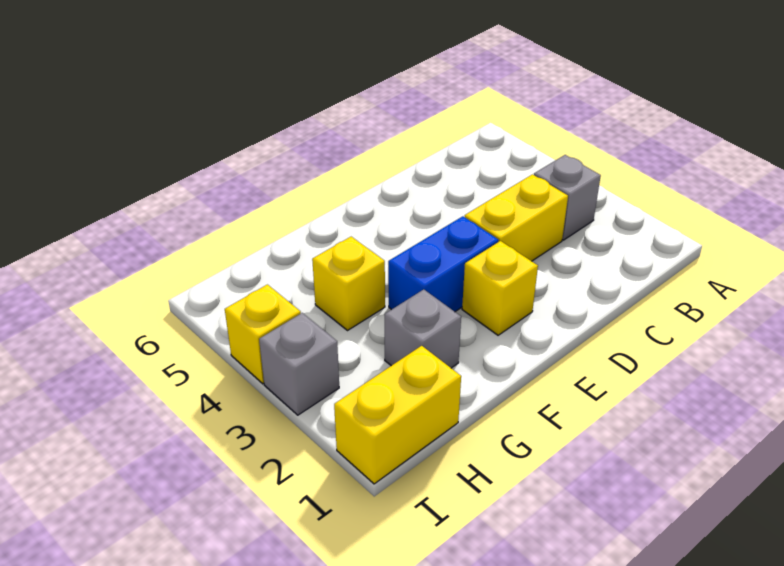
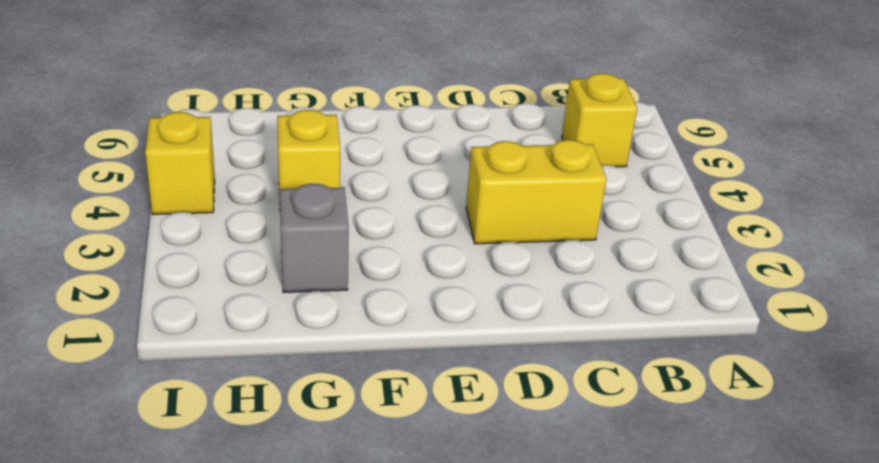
yellow 1x1 brick [562,73,637,167] -> yellow 1x1 brick moved to [462,241,538,335]
none -> grey 1x1 brick [534,155,601,240]
none -> blue 1x2 brick [388,216,499,312]

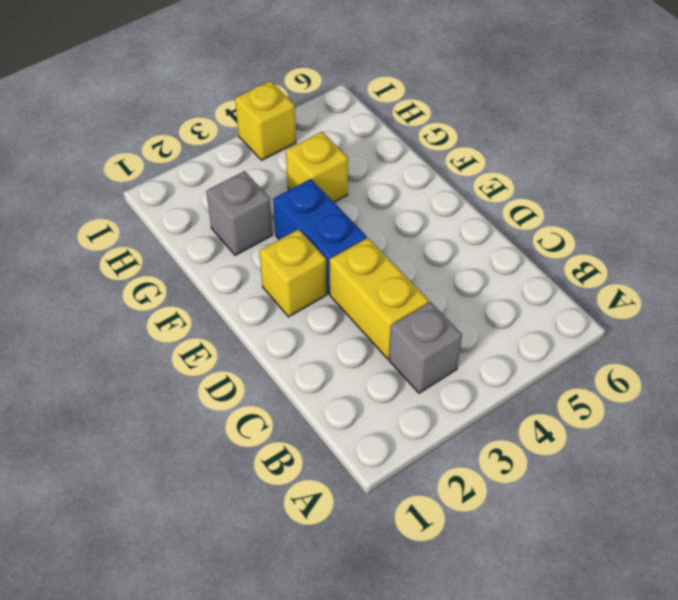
none -> yellow 1x2 brick [334,346,461,484]
none -> grey 1x1 brick [259,313,339,415]

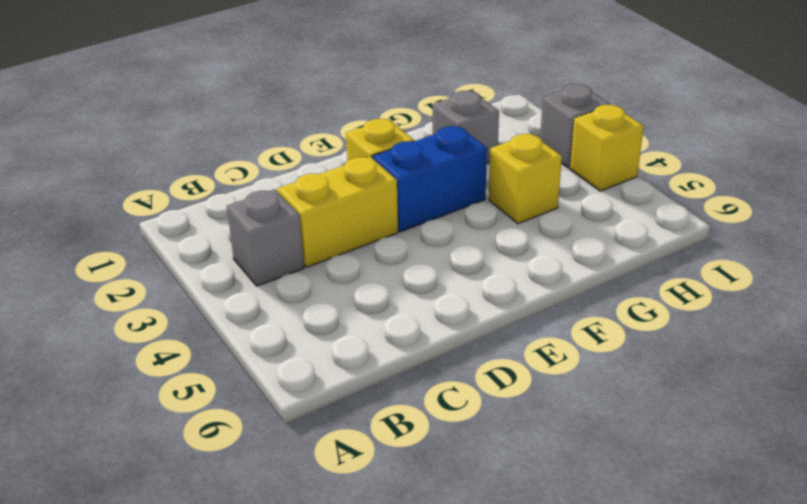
none -> yellow 1x2 brick [334,346,461,484]

